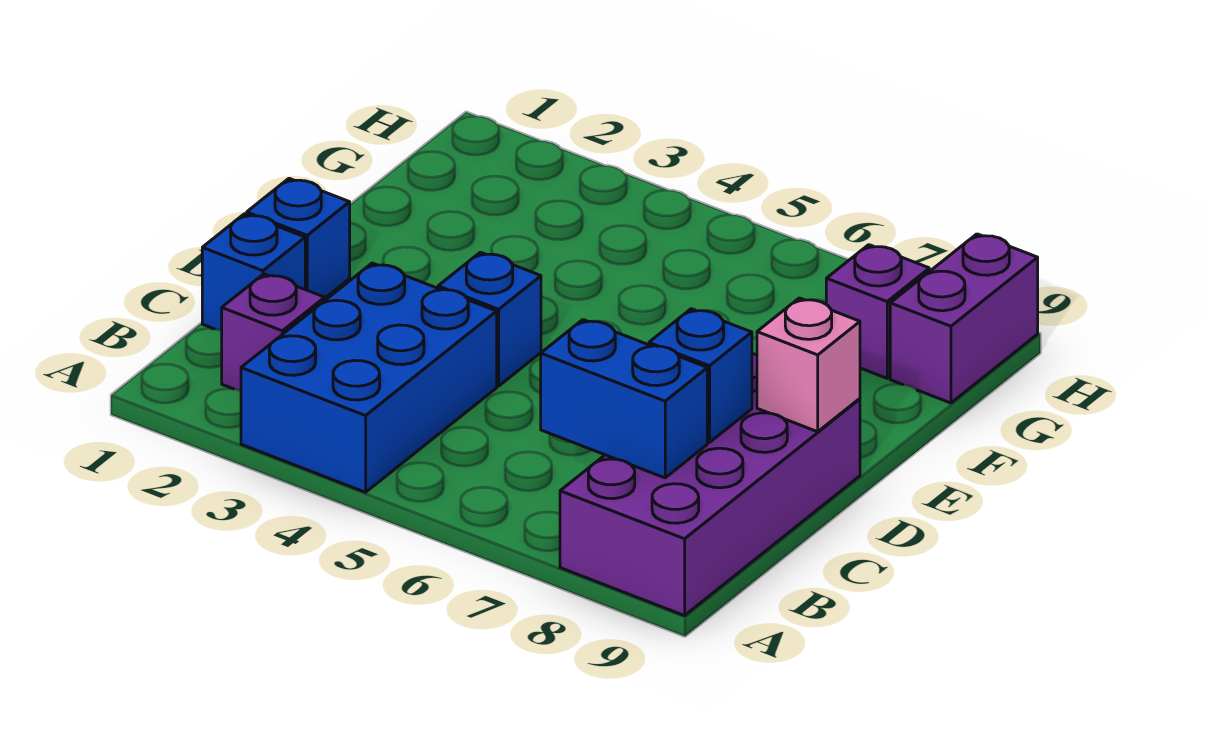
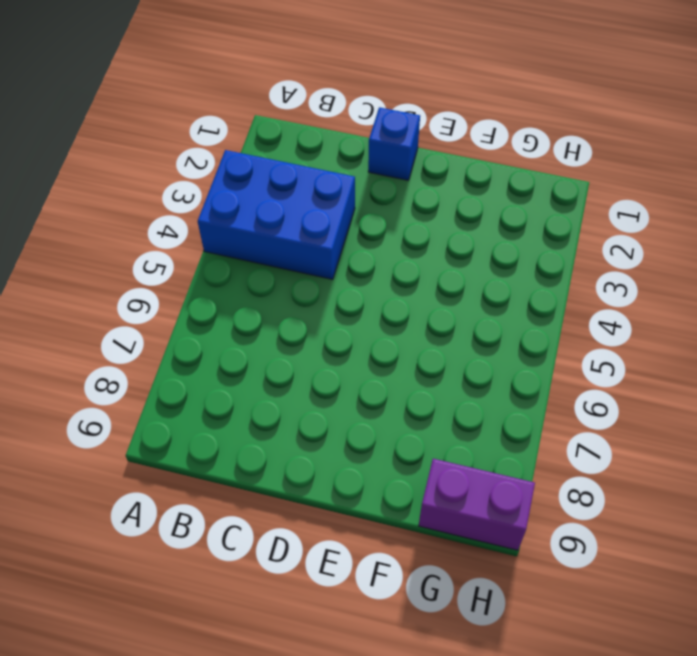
none -> purple 2x4 brick [560,354,860,616]
none -> purple 1x1 brick [222,274,325,391]

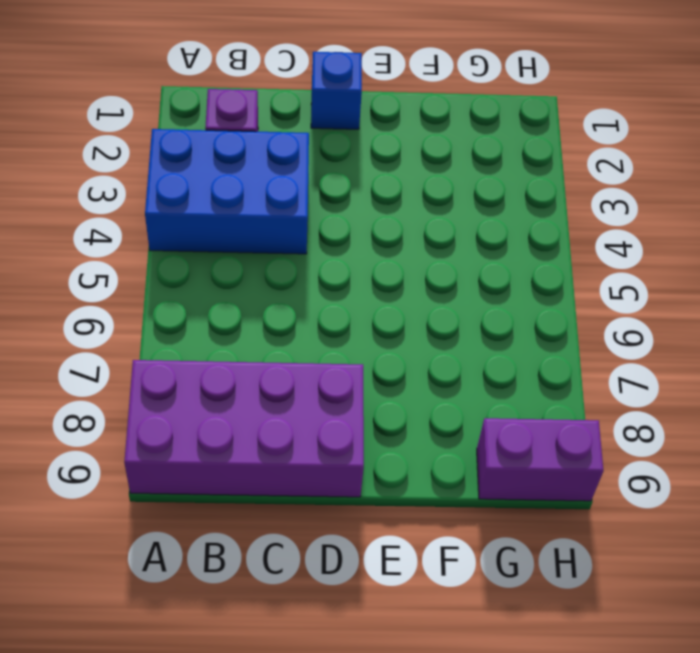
none -> blue 1x1 brick [202,214,305,331]
none -> blue 1x1 brick [438,252,541,386]

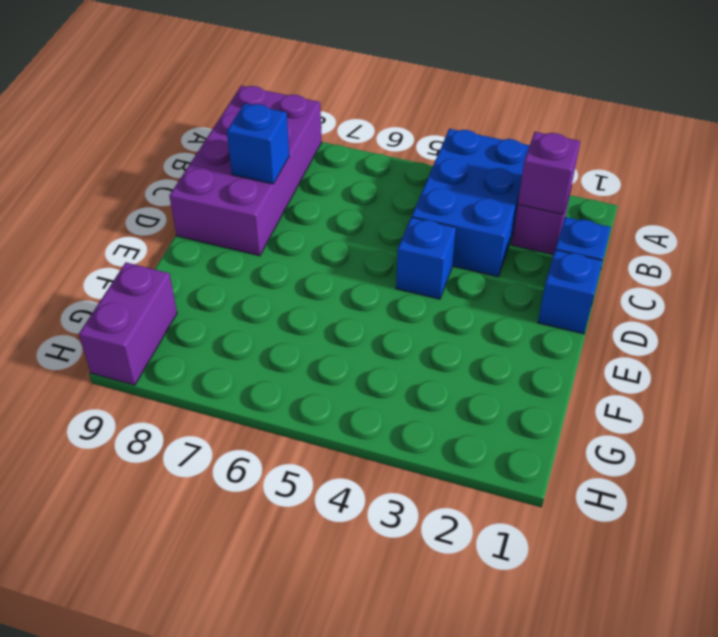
purple 1x1 brick [518,132,580,214] -> purple 1x1 brick moved to [826,245,929,378]
none -> blue 1x2 brick [541,320,707,478]
none -> pink 1x1 brick [757,298,860,432]

